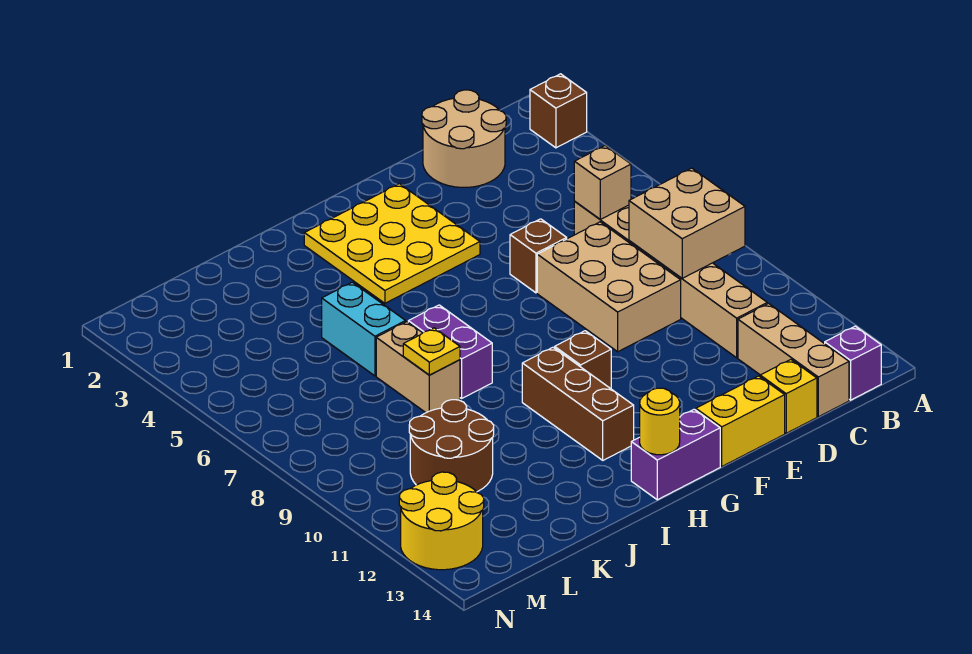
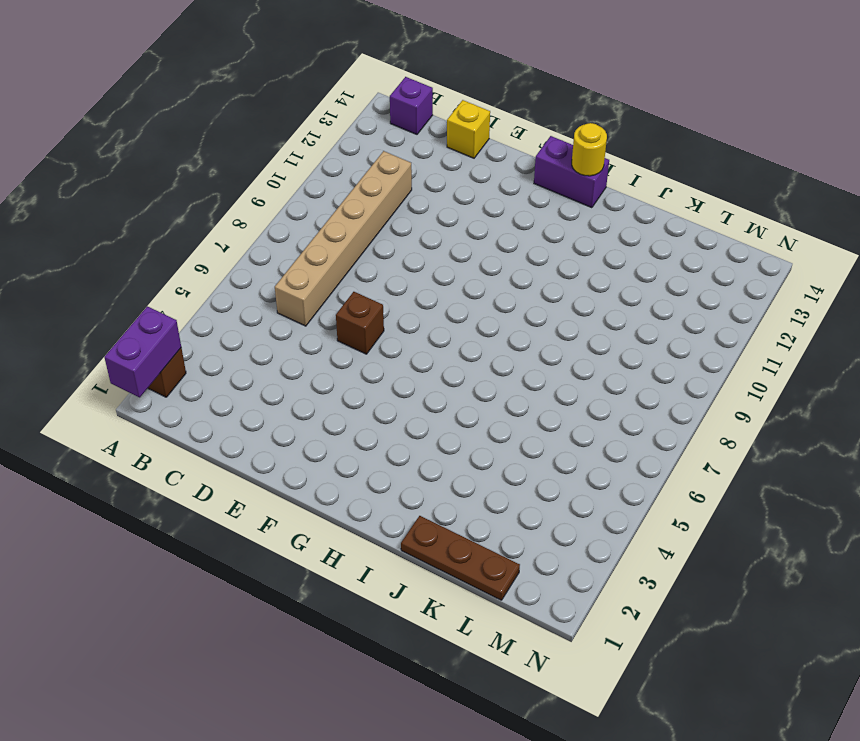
purple 1x2 brick [104,306,181,397] -> purple 1x2 brick moved to [408,305,492,398]
brown 1x3 plate [401,516,520,600] -> none
none -> tan 2x2 round brick [422,90,506,187]
none -> tan 1x3 brick [738,304,849,417]
none -> tan 2x3 brick [537,222,681,352]

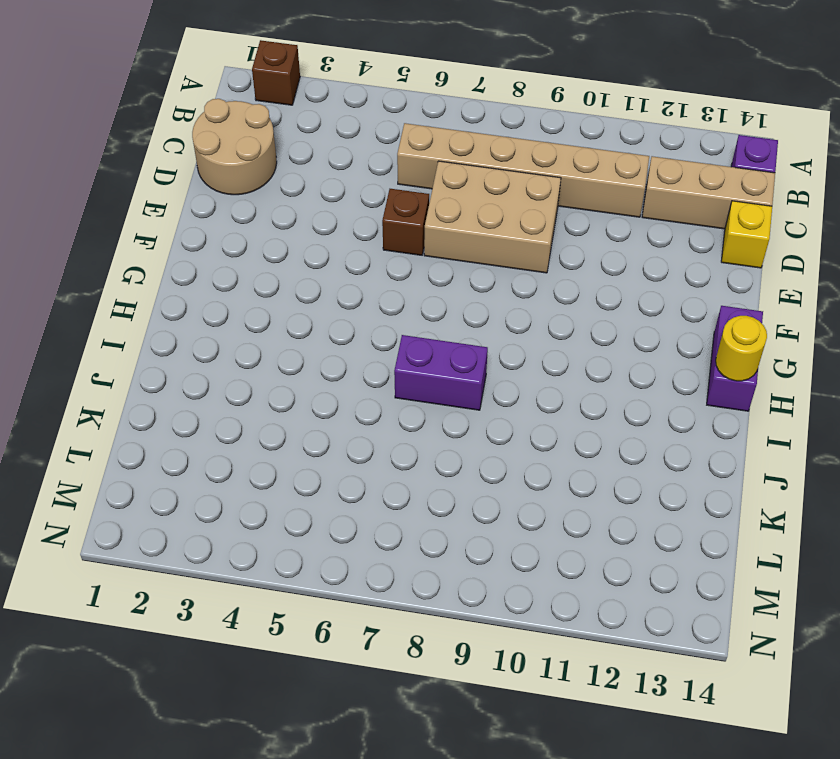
none -> yellow 1x2 brick [696,376,785,466]
none -> yellow 3x3 plate [304,184,480,303]
none -> brown 1x1 brick [555,331,611,389]

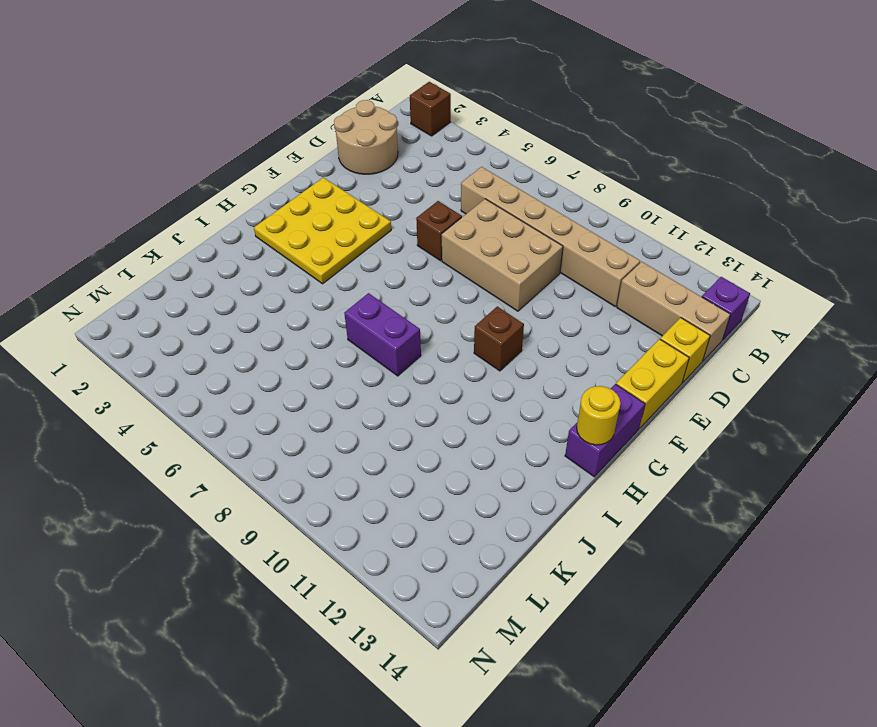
none -> brown 1x3 brick [522,347,634,460]
none -> cyan 1x2 brick [322,282,406,376]
none -> tan 1x2 brick [376,322,460,413]

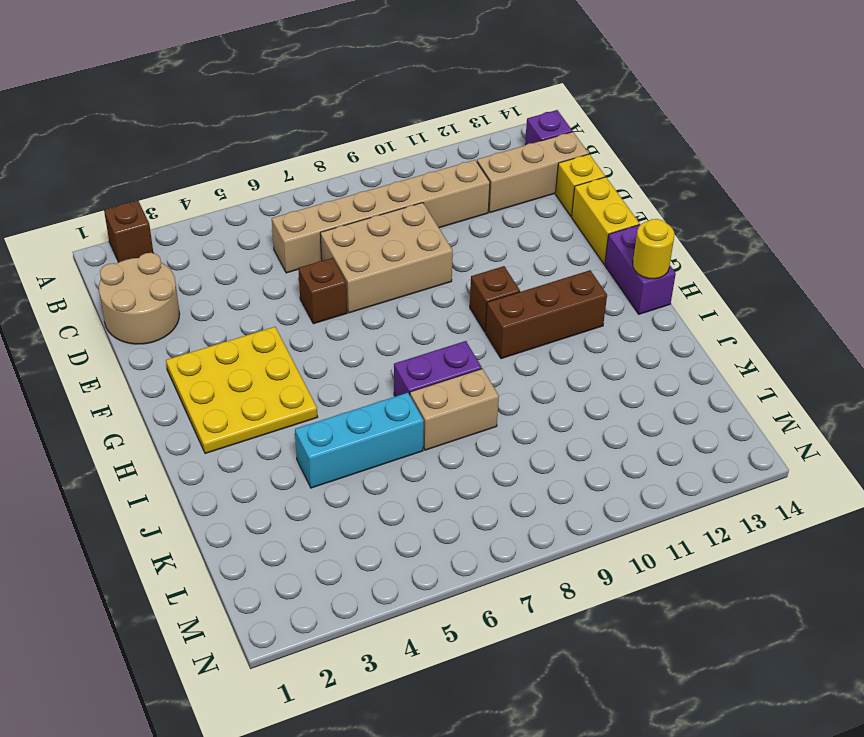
cyan 1x3 brick [295,393,424,488] -> cyan 1x2 brick [322,282,406,376]
none -> brown 2x2 round brick [409,400,494,492]
none -> yellow 2x2 round brick [399,472,484,570]
none -> tan 2x2 brick [629,168,745,278]

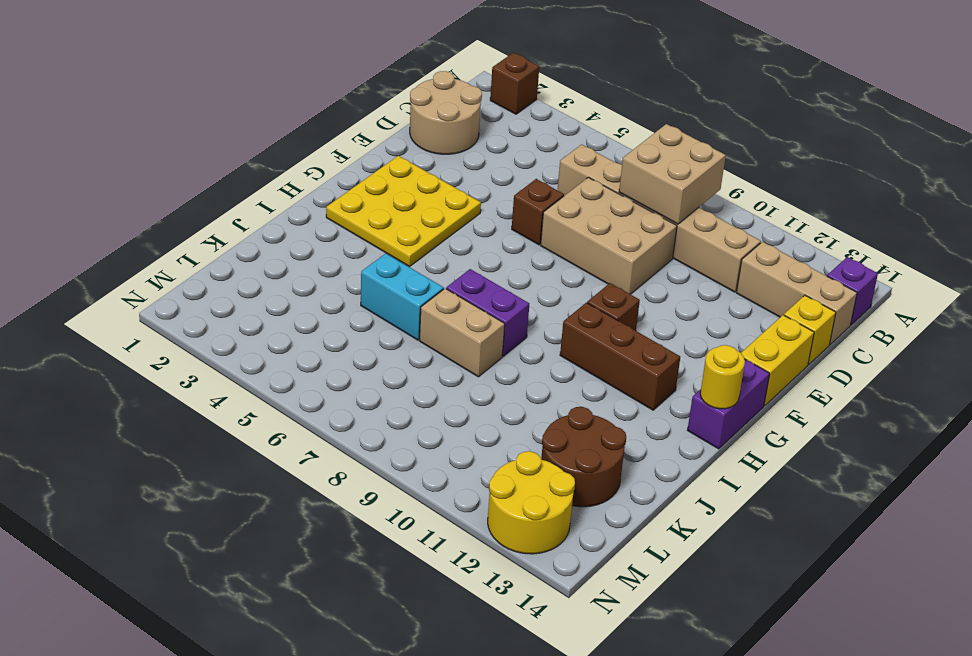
brown 2x2 round brick [541,407,626,507] -> brown 2x2 round brick moved to [409,400,494,492]
none -> tan 1x1 brick [574,146,631,219]
none -> yellow 1x1 plate [403,328,460,375]

